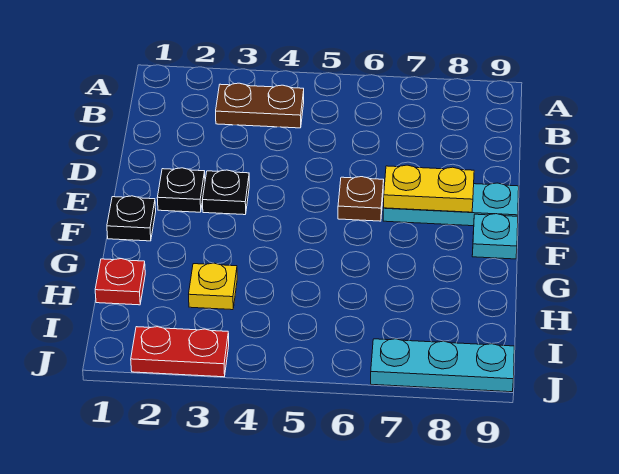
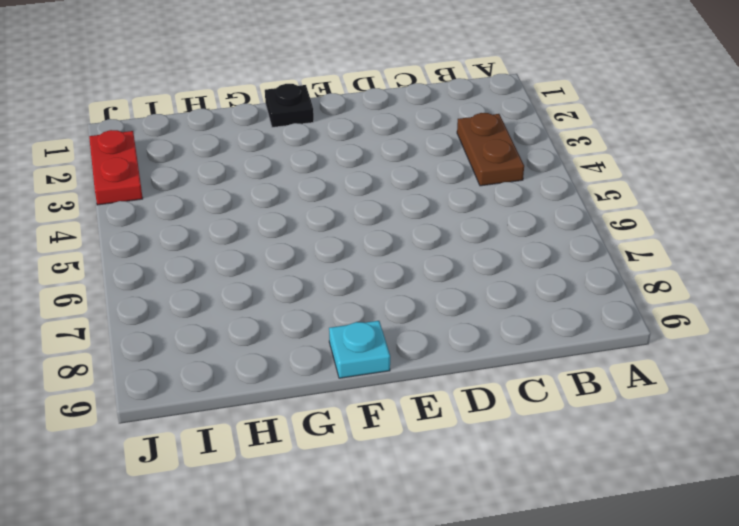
none -> black 1x1 plate [157,168,205,212]
none -> black 1x1 plate [203,170,249,215]
none -> brown 1x1 plate [338,177,384,221]

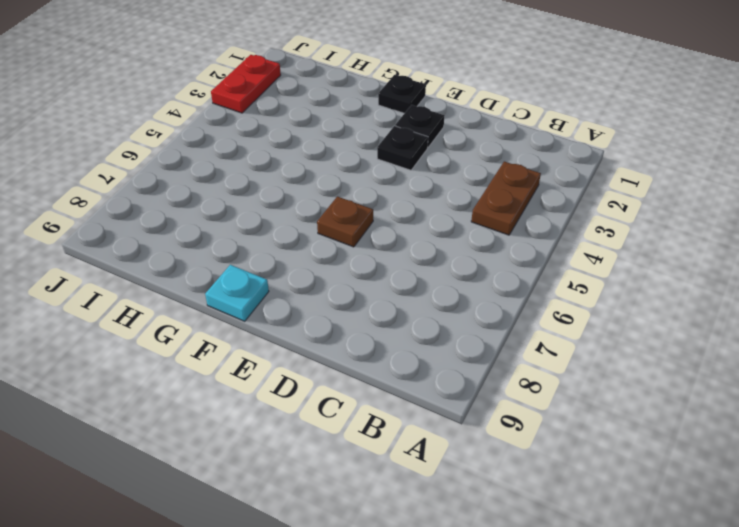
none -> cyan 1x3 plate [383,183,519,226]
none -> red 1x1 plate [95,259,145,305]
none -> yellow 1x1 plate [189,263,237,310]

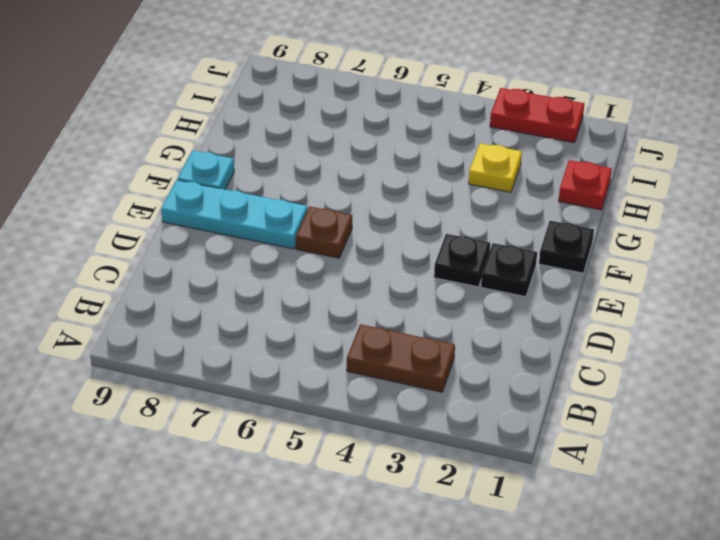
none -> cyan 1x3 plate [371,339,514,392]
none -> yellow 1x2 plate [384,165,474,212]

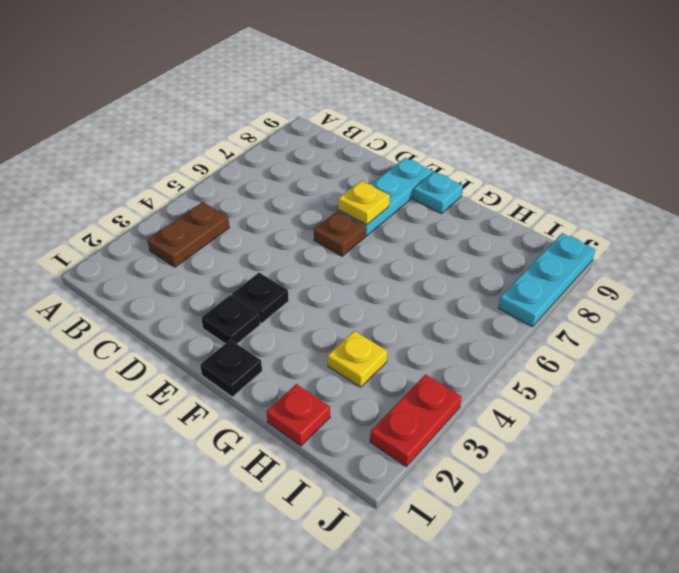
yellow 1x1 plate [338,181,390,225] -> yellow 1x2 plate [384,165,474,212]

